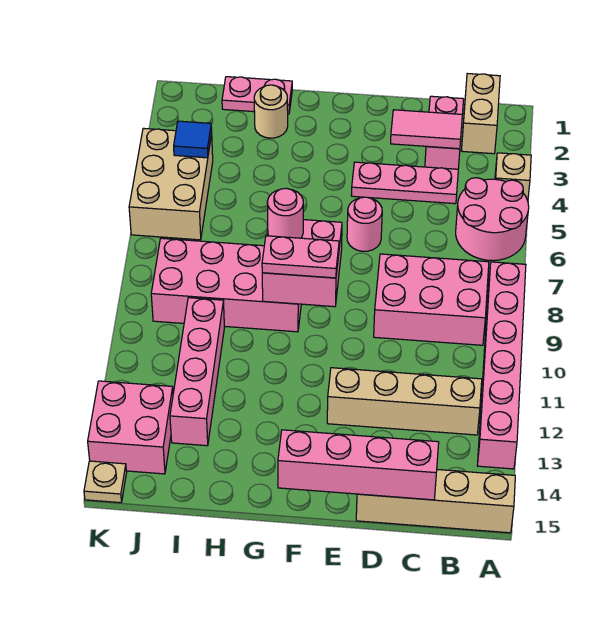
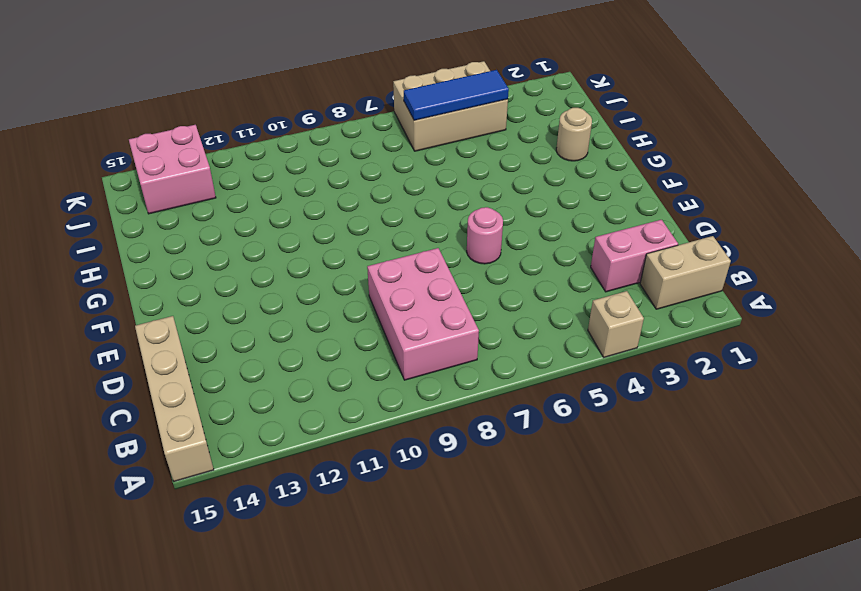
blue 1x3 tile [404,70,509,120] -> blue 1x1 tile [174,121,212,158]
none -> pink 2x2 round brick [456,178,529,261]
none -> pink 1x6 brick [477,262,526,469]
none -> tan 1x4 brick [327,368,482,435]

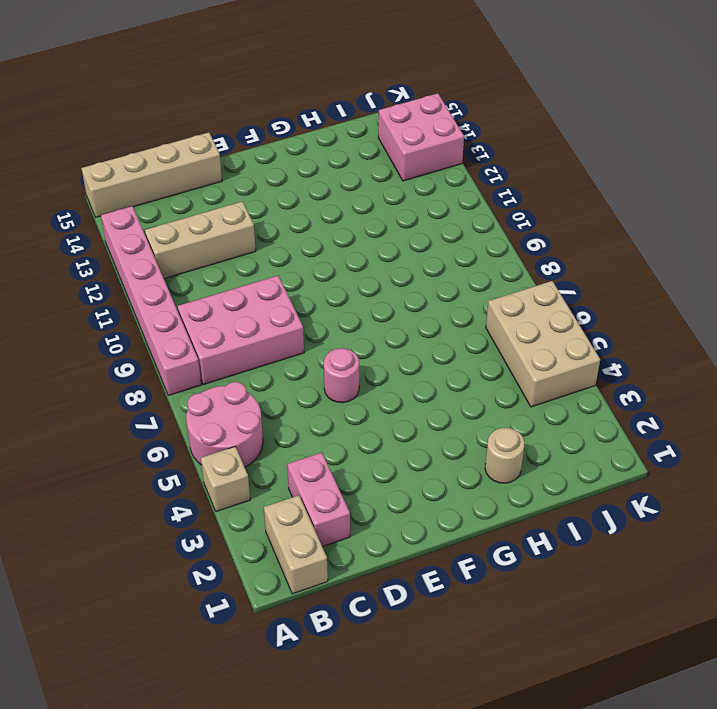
tan 1x3 brick [145,201,256,279] -> tan 1x4 brick [327,368,482,435]
none -> pink 1x3 plate [351,162,458,204]
none -> pink 2x4 brick [151,238,301,332]
none -> pink 1x2 plate [222,77,292,114]

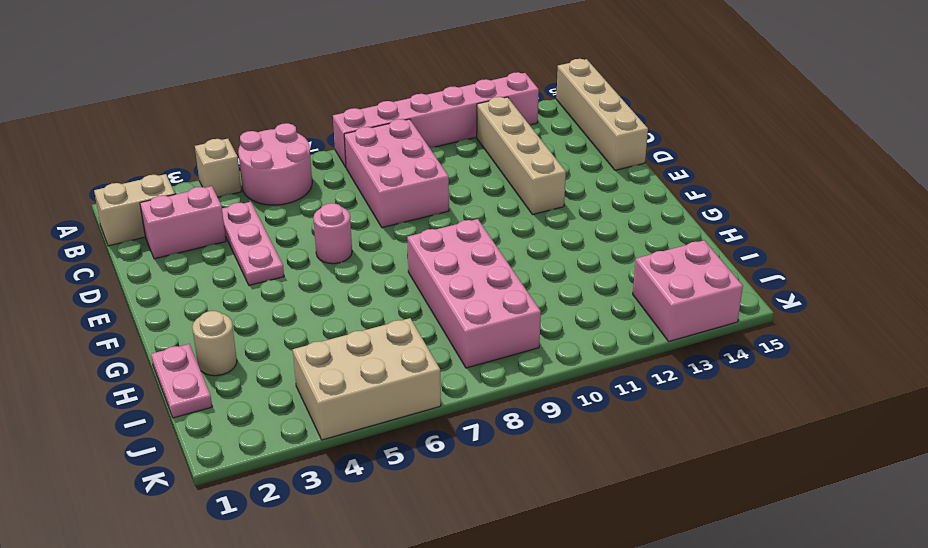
none -> pink 1x4 brick [170,298,224,446]
none -> tan 1x1 plate [84,461,127,503]
none -> pink 1x2 tile [391,110,462,149]

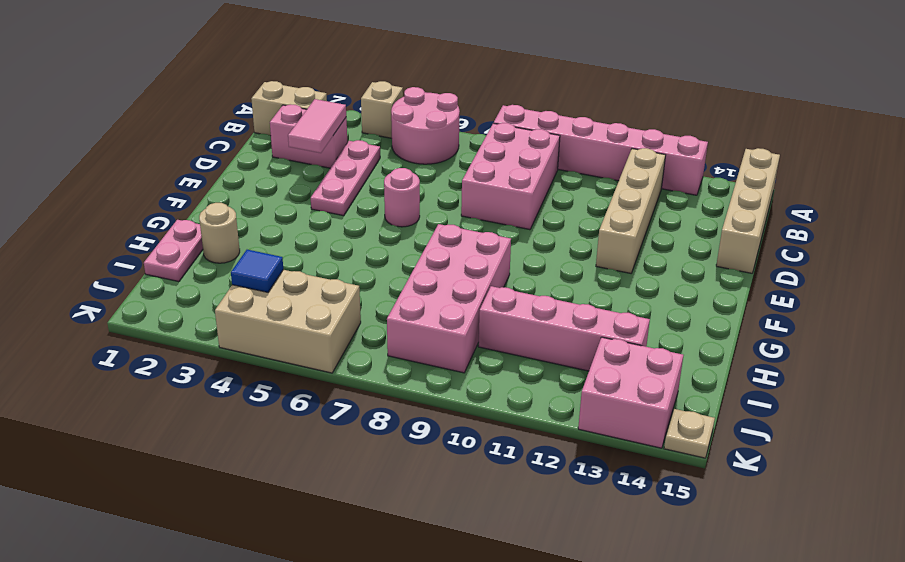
none -> pink 1x4 brick [278,430,439,500]
none -> pink 2x2 brick [262,220,342,307]
none -> pink 1x2 plate [262,236,339,278]

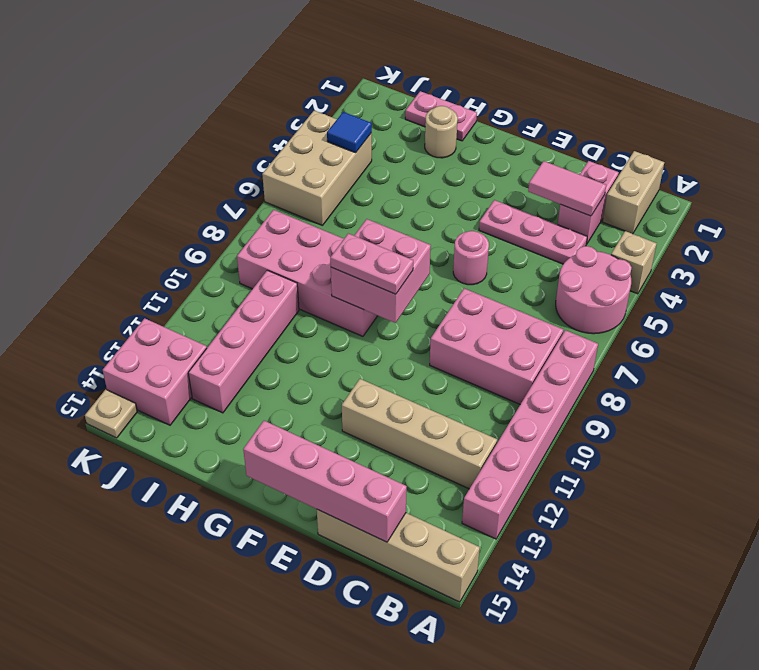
none -> pink 1x1 round brick [267,188,303,238]

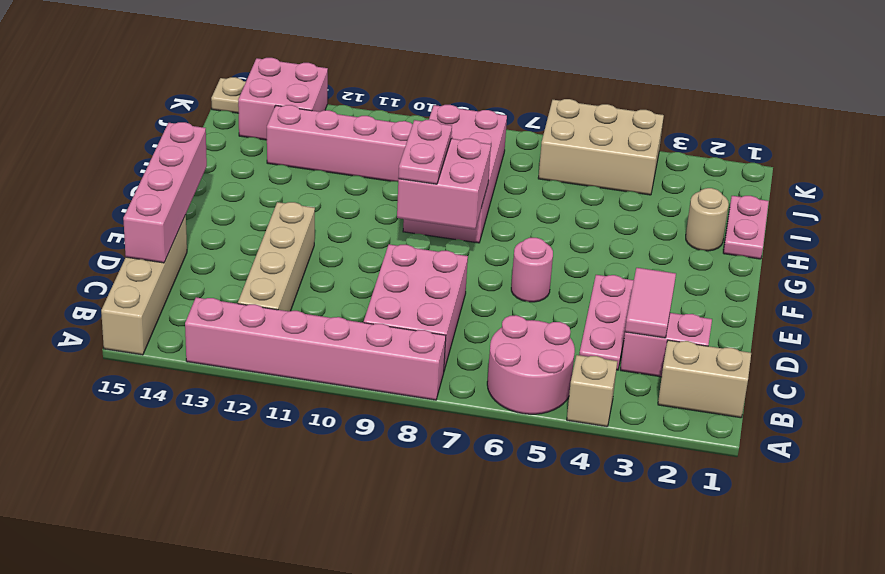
none -> blue 1x1 tile [174,121,212,158]
none -> pink 1x1 round brick [267,188,303,238]

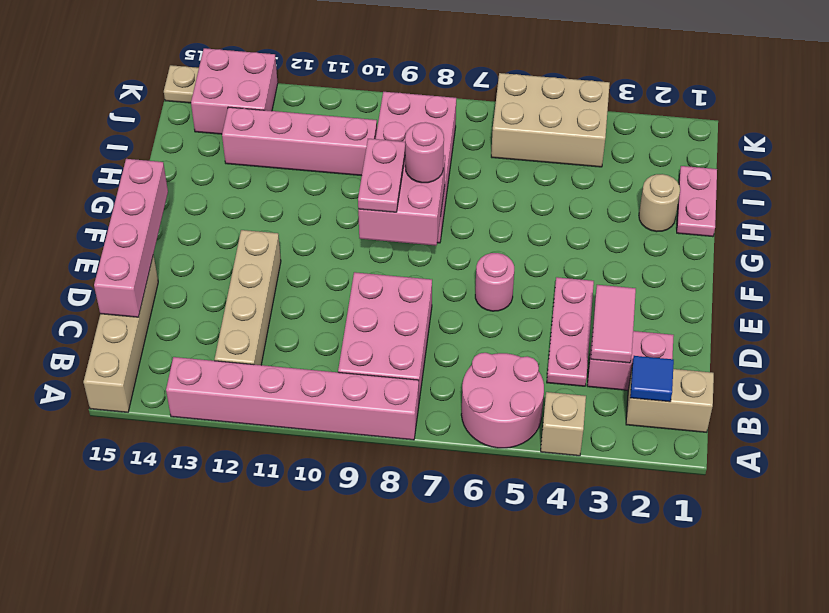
blue 1x1 tile [630,356,674,402] -> blue 1x1 tile moved to [174,121,212,158]

